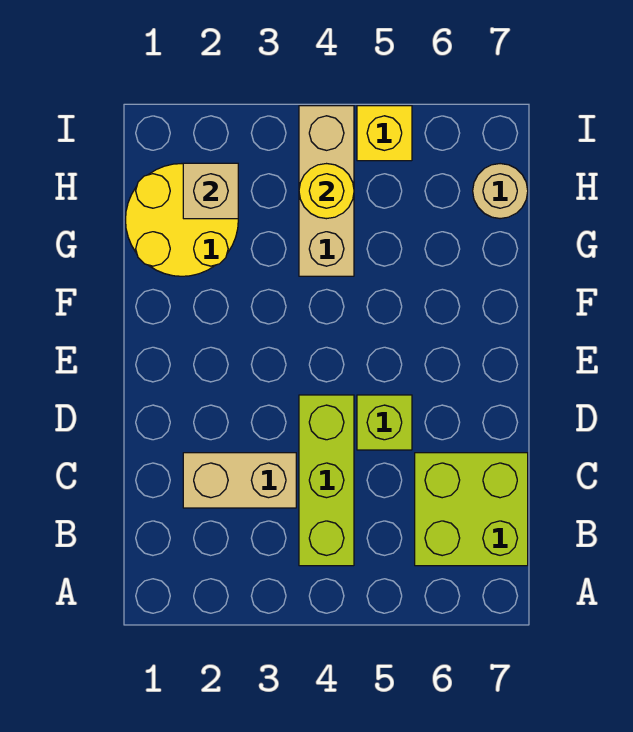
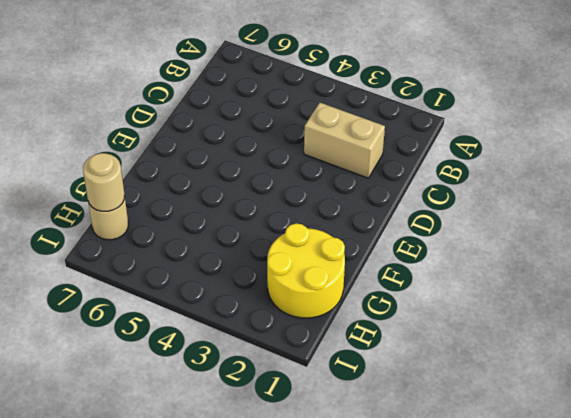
tan 1x1 round brick [83,153,125,211] -> none
none -> lime 1x3 brick [299,395,354,566]
none -> lime 2x2 brick [415,453,528,566]

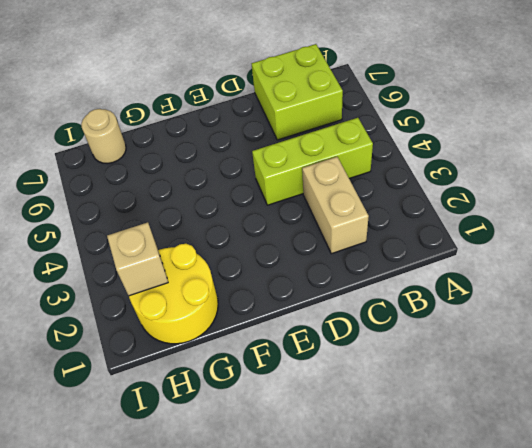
none -> lime 1x1 brick [357,395,412,450]
none -> tan 1x3 brick [299,106,354,276]

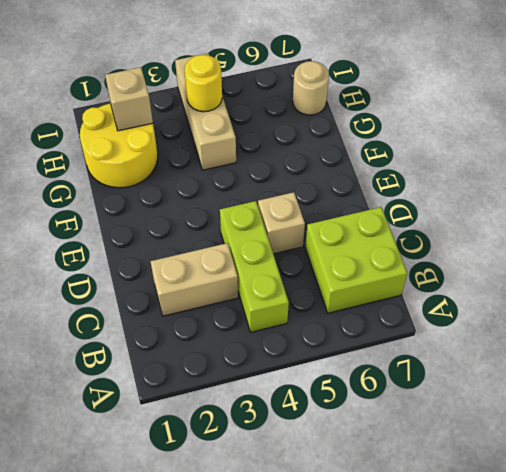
tan 1x1 brick [258,192,305,254] -> lime 1x1 brick [357,395,412,450]
none -> yellow 1x1 brick [357,106,412,161]

